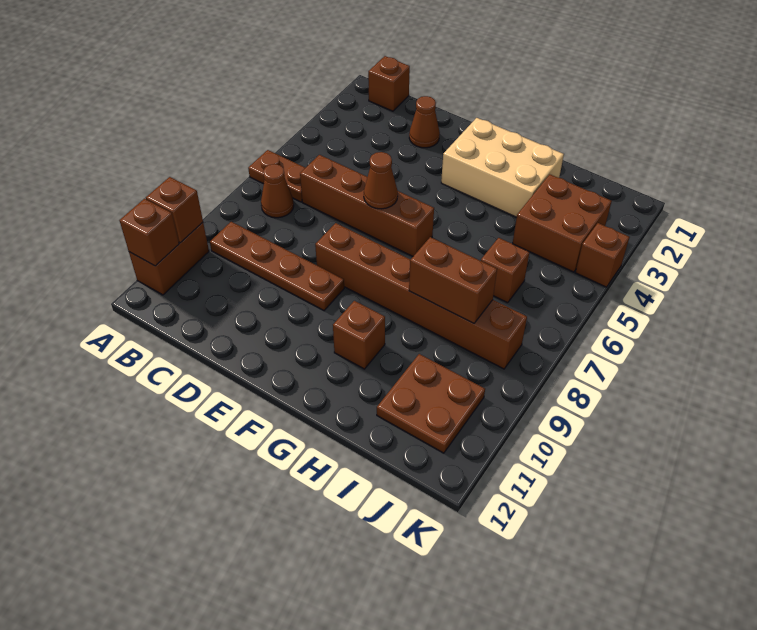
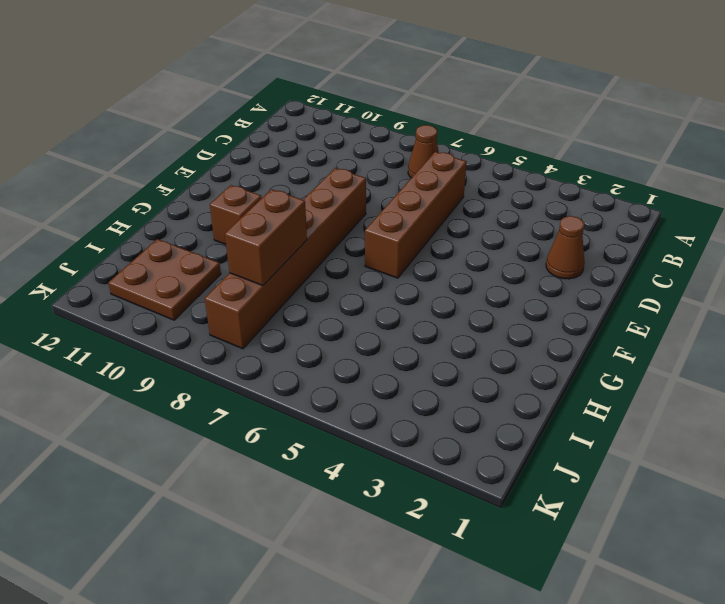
none -> brown 1x2 plate [248,150,305,202]
none -> brown 1x2 brick [129,222,209,295]
none -> brown 1x1 brick [368,56,410,111]

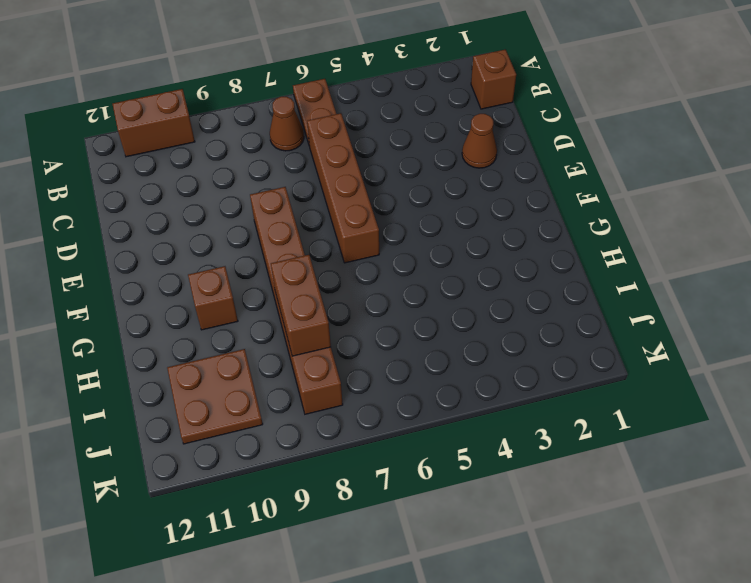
none -> brown 1x4 plate [210,222,344,310]
none -> tan 2x3 brick [441,118,564,217]
none -> brown 2x2 brick [513,174,612,272]

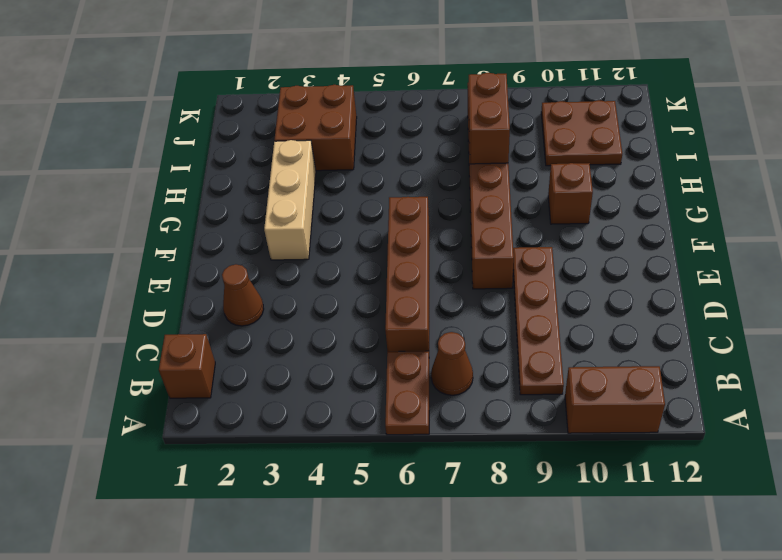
tan 1x3 brick [264,140,316,260] -> tan 2x3 brick [441,118,564,217]
none -> brown 1x1 brick [481,238,529,303]
none -> brown 1x1 brick [576,223,629,287]
none -> brown 1x1 brick [146,177,203,243]

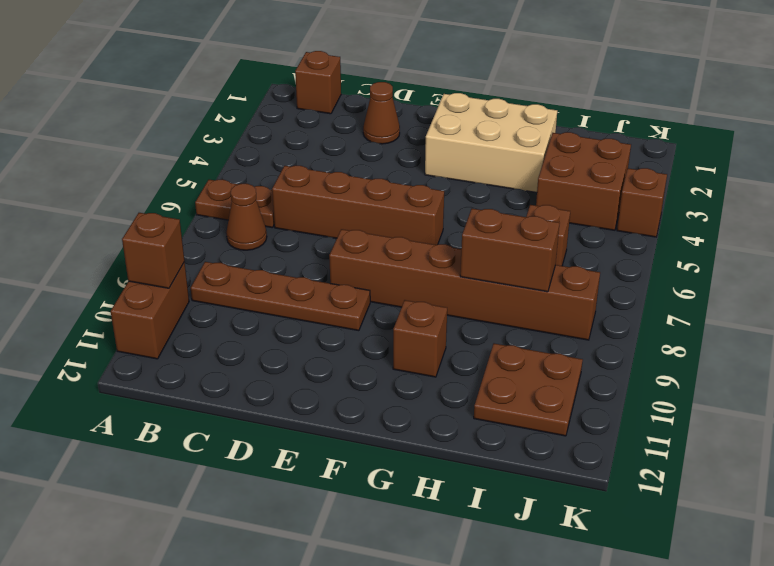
none -> brown 1x1 brick [120,199,179,266]
none -> brown 1x1 cone [364,152,398,209]

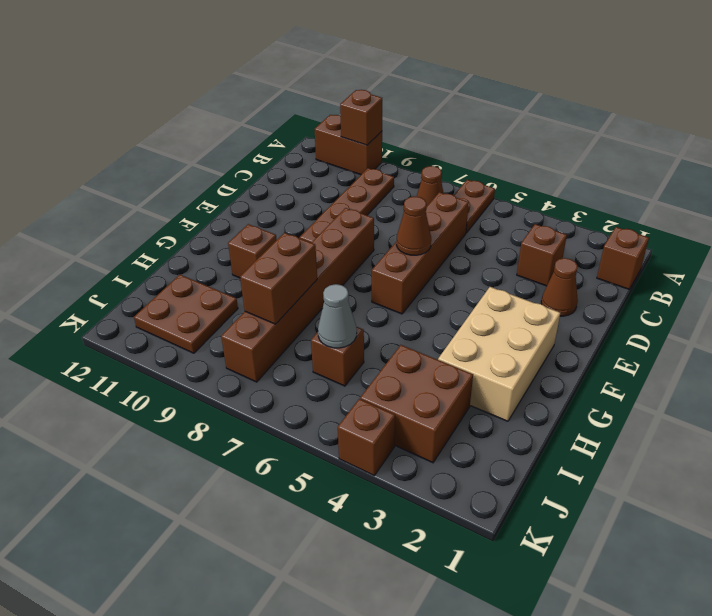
brown 1x1 brick [517,224,567,286] -> brown 1x1 brick moved to [120,199,179,266]
grey 1x1 cone [318,284,357,348] -> none

